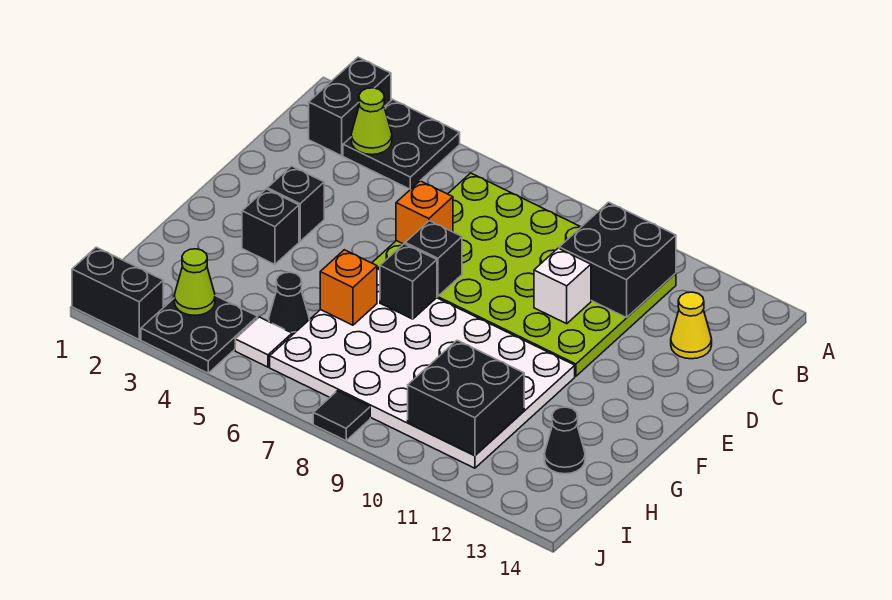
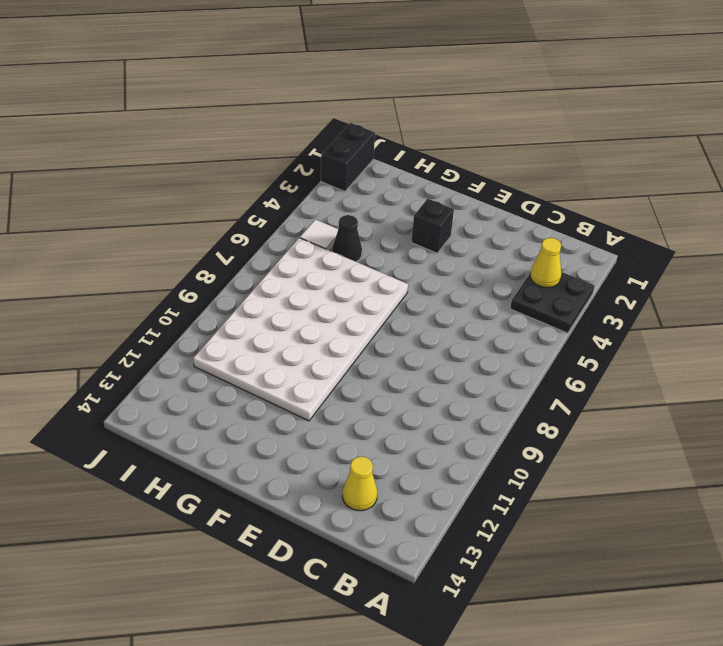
yellow 1x1 cone [530,238,561,288] -> lime 1x1 cone [351,88,392,155]
none -> black 1x2 brick [309,57,391,156]
none -> lime 4x6 plate [372,173,676,376]
none -> black 1x1 brick [267,166,324,241]

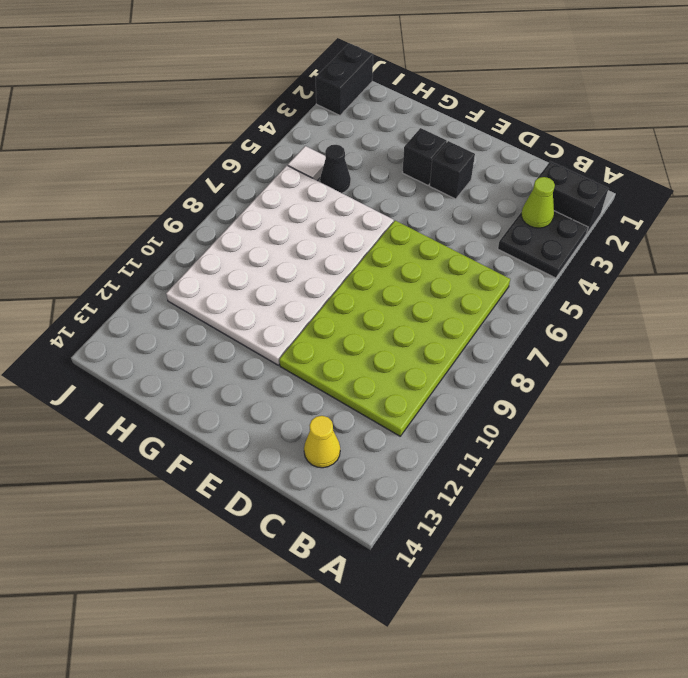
none -> black 1x1 cone [544,407,585,474]
none -> black 2x2 plate [141,296,258,373]
none -> black 1x1 tile [313,391,370,441]

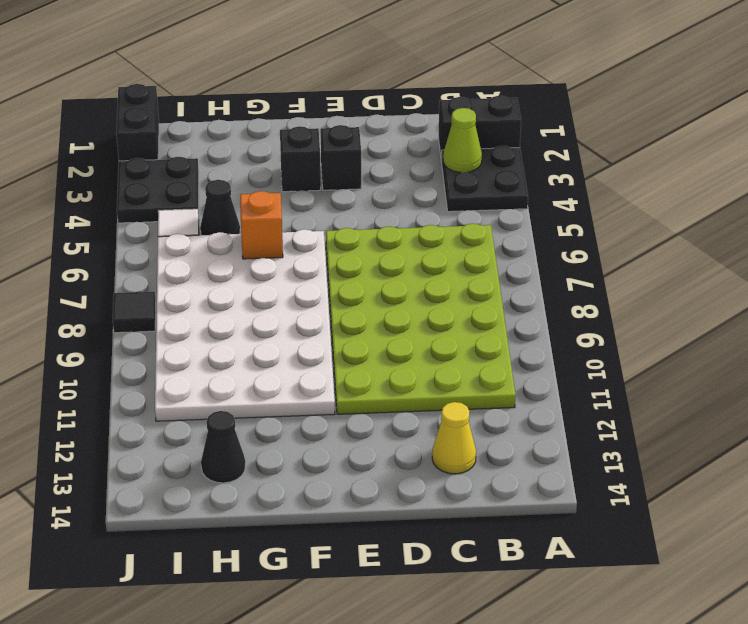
none -> black 2x2 brick [559,202,676,318]
none -> orange 1x1 brick [396,181,453,244]
none -> white 1x1 brick [534,248,591,324]

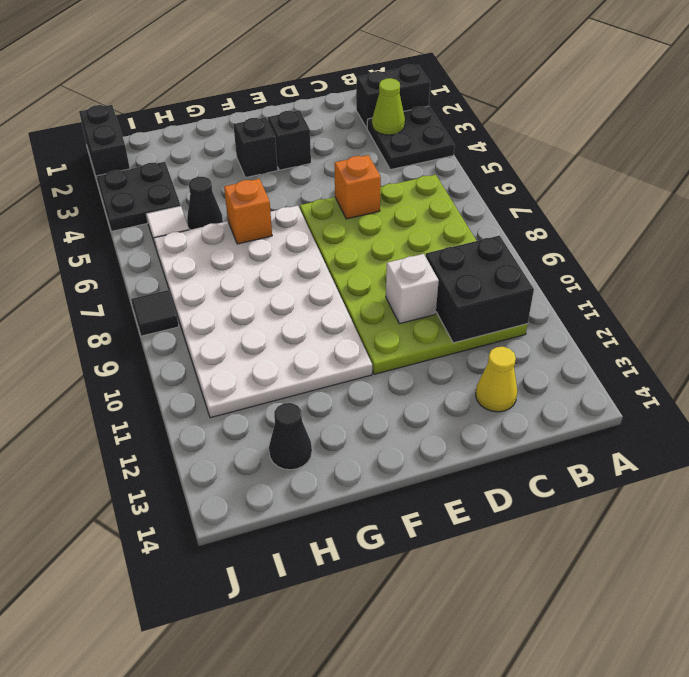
none -> black 1x1 brick [405,221,462,296]
none -> black 1x1 brick [380,244,437,319]
none -> black 2x2 brick [408,340,524,455]

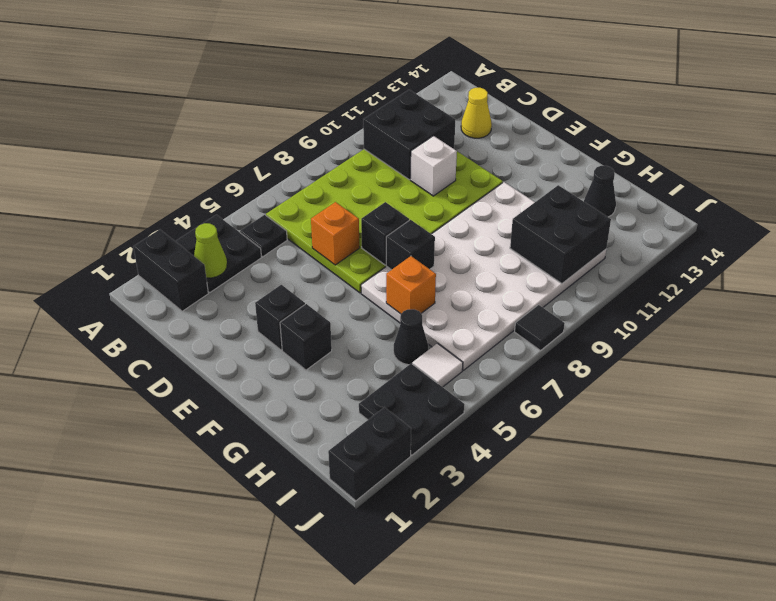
black 1x1 plate [240,215,287,257] -> none
none -> lime 1x1 cone [174,249,215,315]

